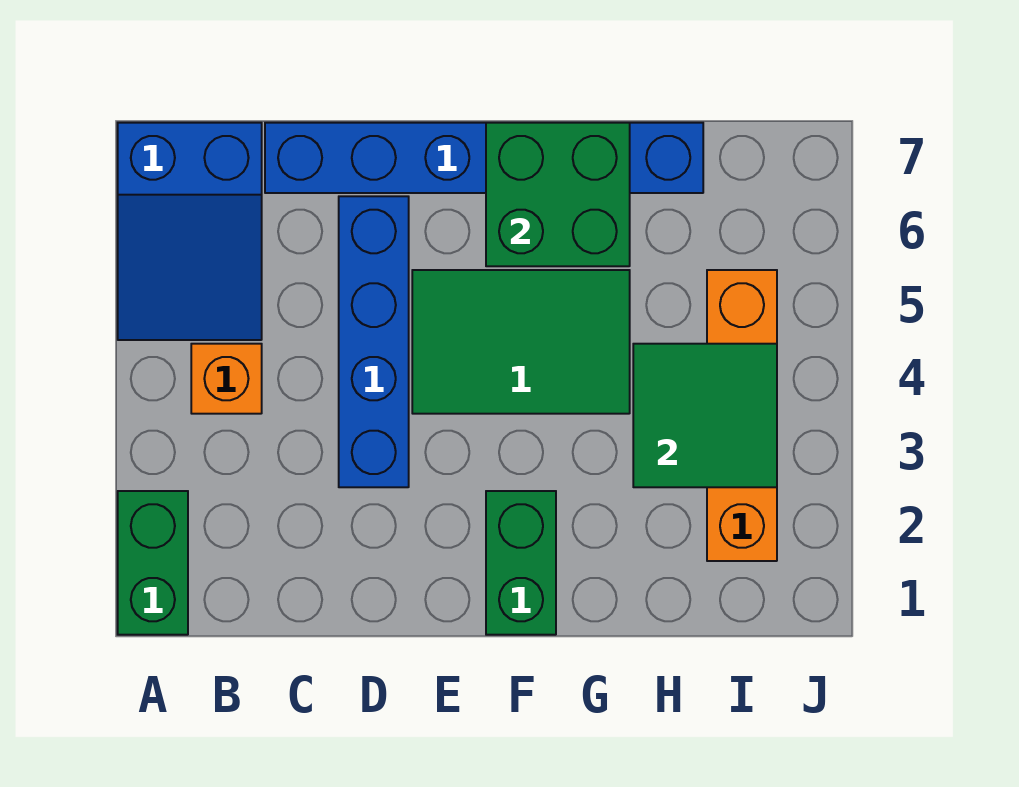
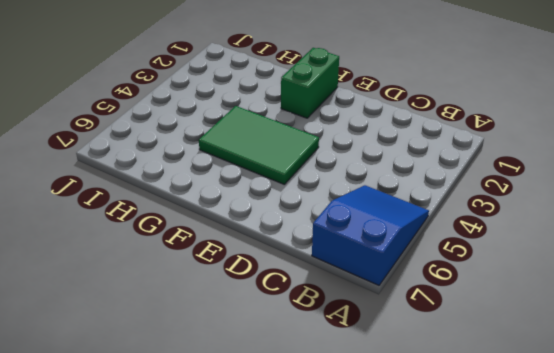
none -> green 1x2 brick [118,491,188,635]
none -> orange 1x1 brick [191,344,262,414]

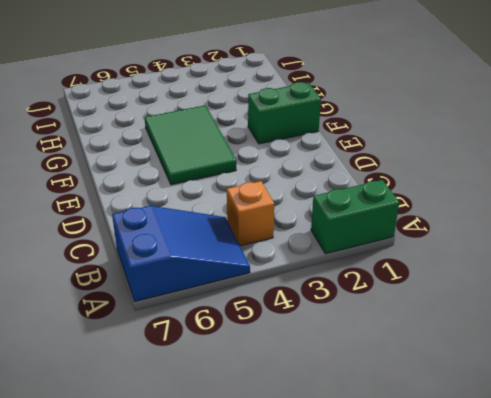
none -> blue 1x6 brick [265,123,703,193]
none -> blue 1x4 brick [339,196,409,487]

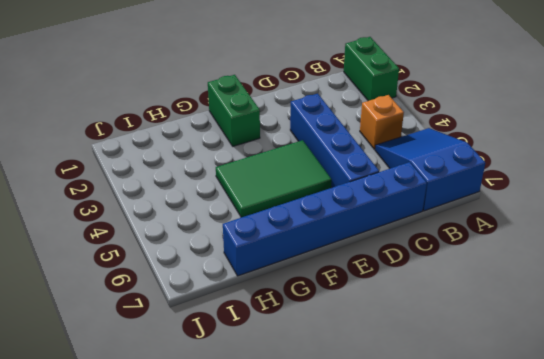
none -> orange 1x4 brick [707,270,777,561]
none -> green 2x2 brick [486,123,630,266]

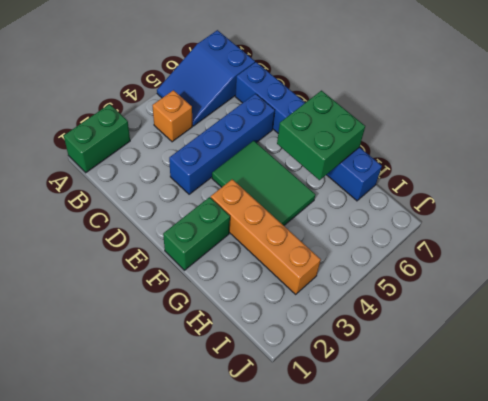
orange 1x4 brick [211,179,321,294] -> orange 1x4 brick turned to [707,270,777,561]
none -> green 2x2 tile [633,344,777,487]

